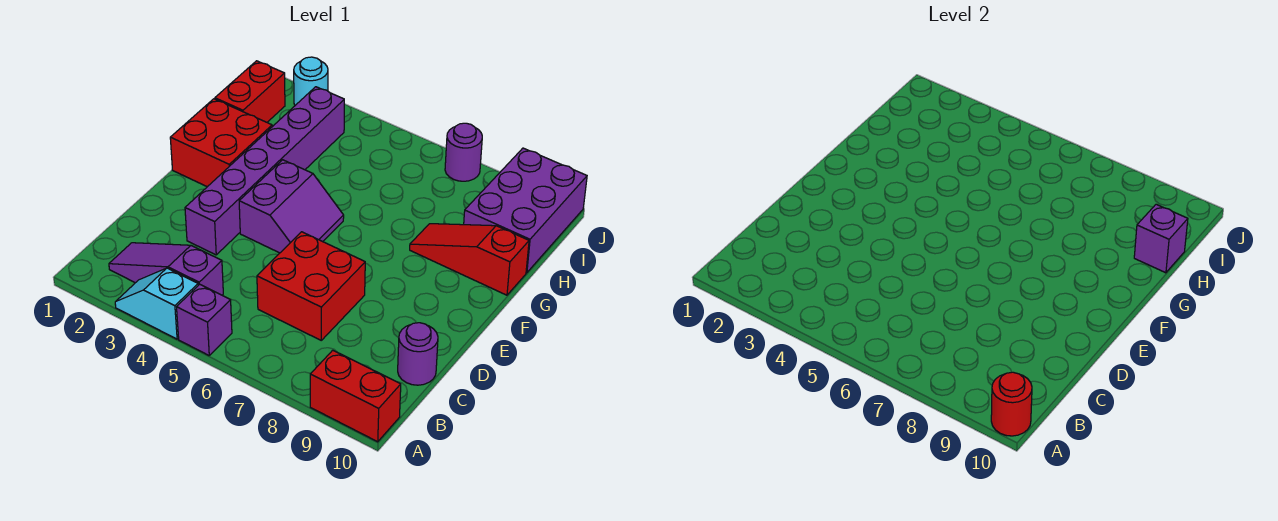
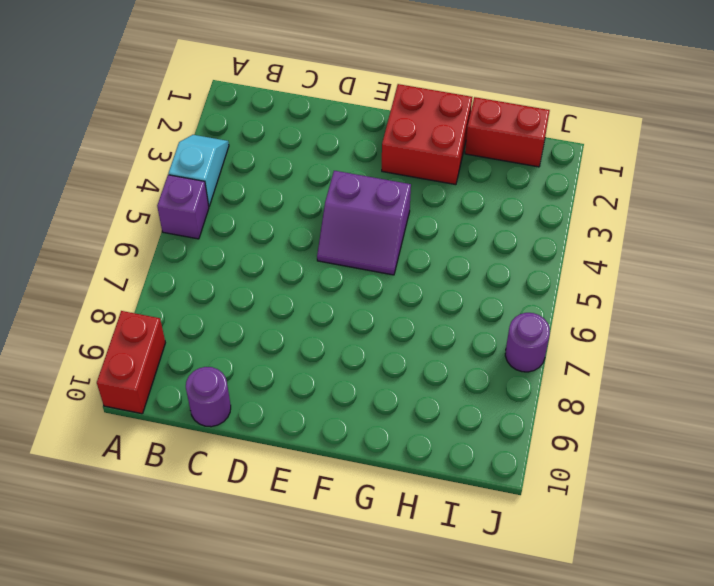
none -> purple 1x3 slope [109,243,223,295]
none -> red 2x2 brick [257,232,365,340]
none -> purple 1x6 brick [185,87,344,255]

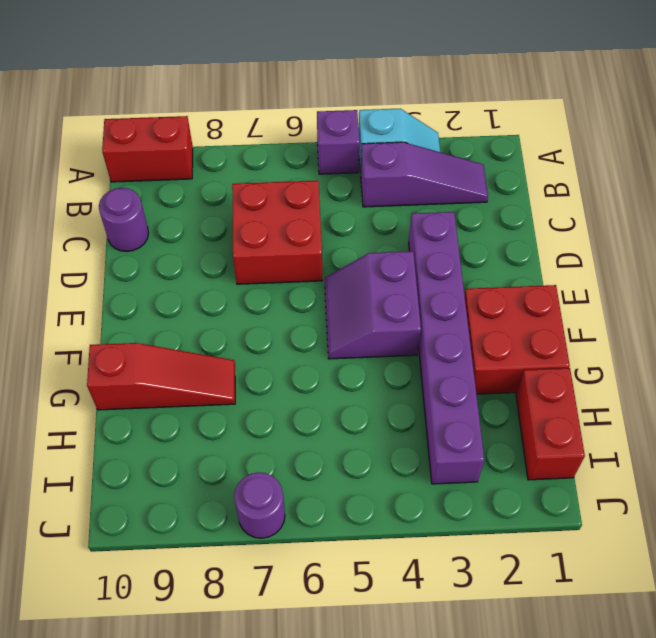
none -> purple 2x3 brick [464,148,587,273]
none -> cyan 1x1 round brick [294,57,328,105]
none -> red 1x1 round brick [991,372,1032,436]

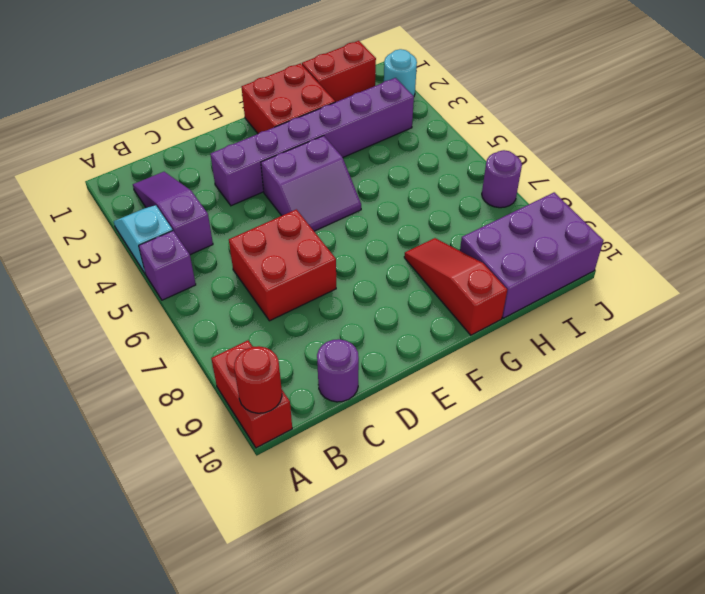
none -> purple 1x1 brick [1134,204,1188,273]

